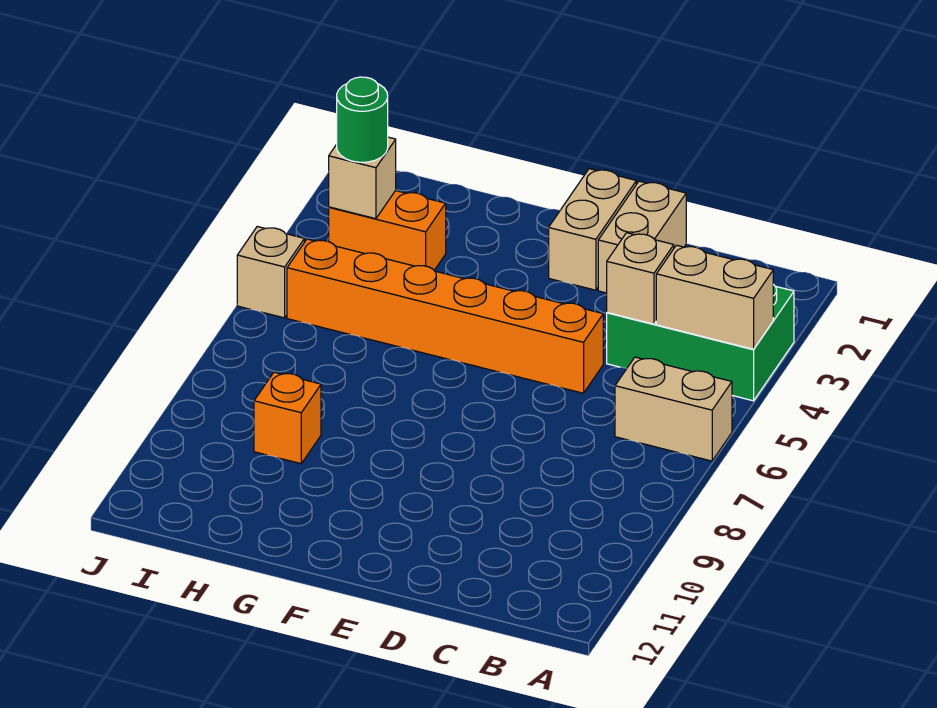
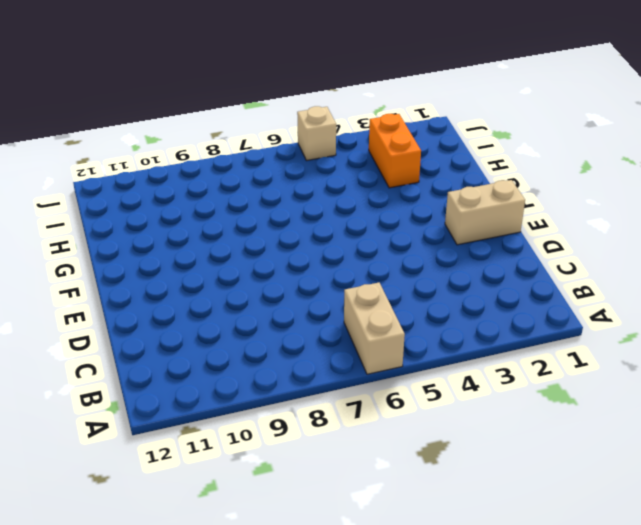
none -> green 2x3 brick [607,284,794,401]
none -> tan 1x2 brick [598,181,686,293]
none -> orange 1x6 brick [287,239,603,393]

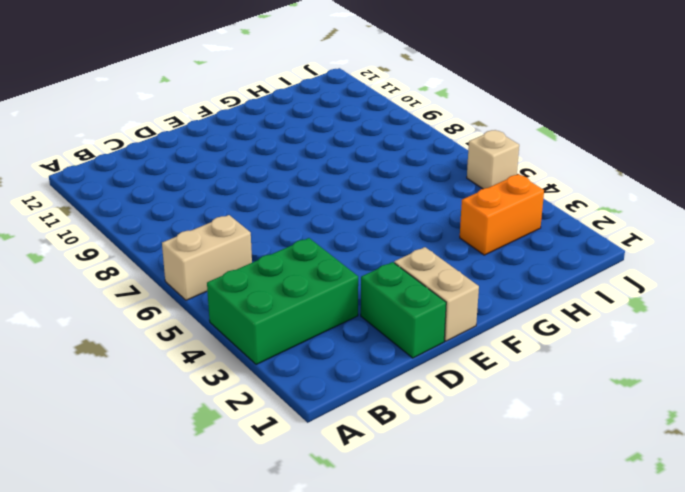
green 1x2 brick [361,262,446,358] -> tan 1x2 brick [598,181,686,293]
none -> orange 1x6 brick [287,239,603,393]
none -> orange 1x1 brick [254,372,321,464]
none -> tan 1x2 brick [656,245,773,349]

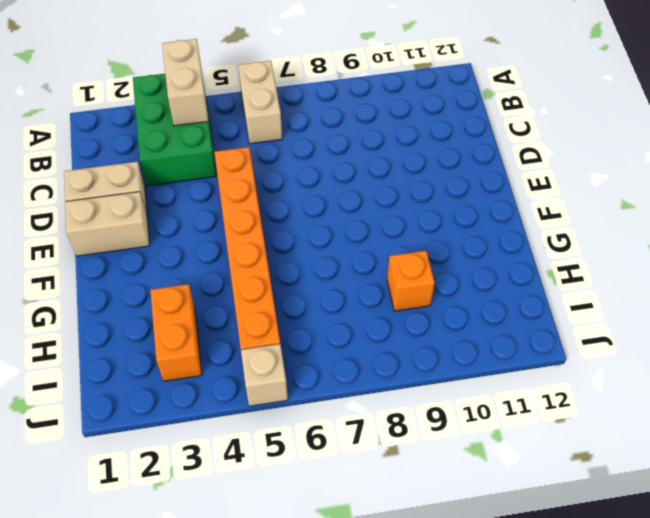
none -> tan 1x1 brick [607,233,674,324]
none -> tan 1x1 brick [329,137,396,219]
none -> green 1x1 round brick [337,77,388,162]

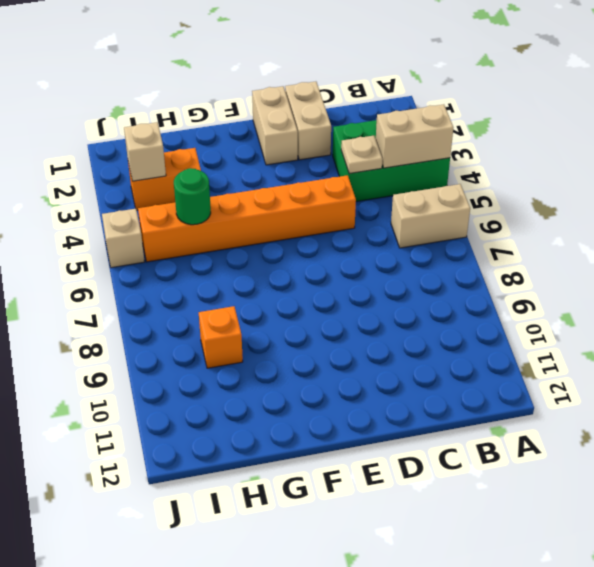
tan 1x1 plate [341,136,383,174] -> tan 1x1 brick [607,233,674,324]
green 1x1 round brick [174,168,211,225] -> green 1x1 round brick moved to [337,77,388,162]

